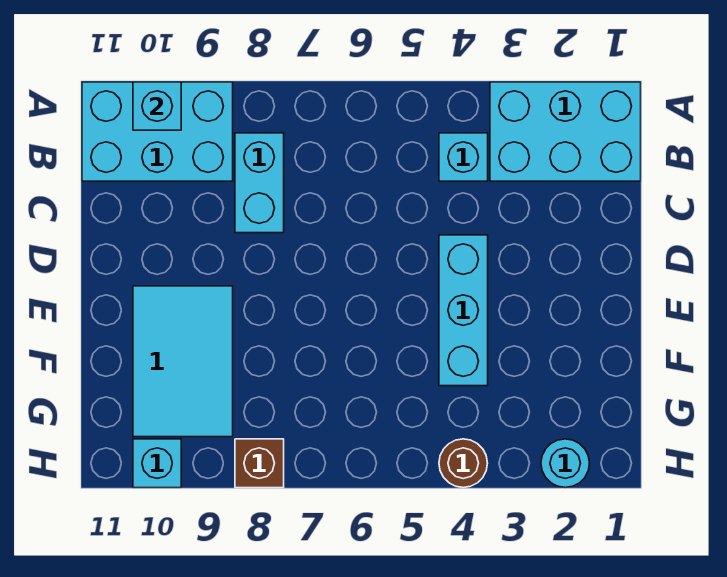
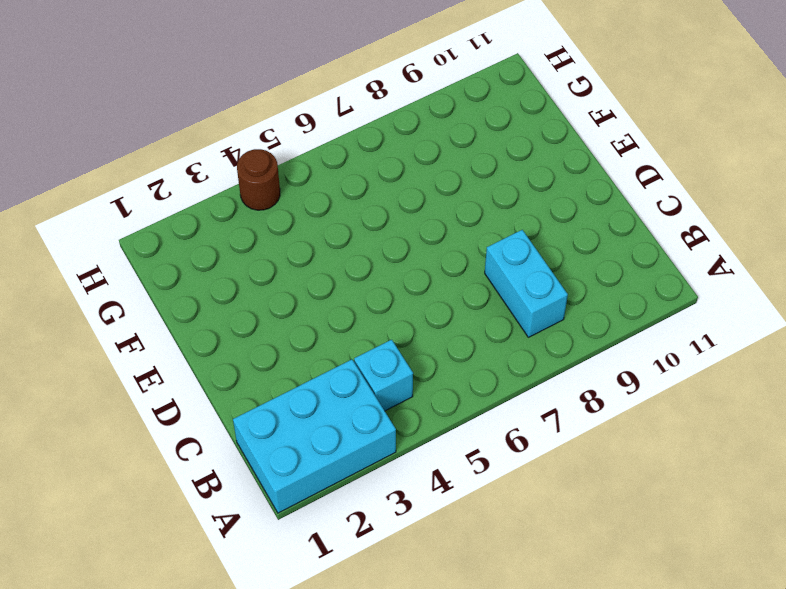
none -> cyan 2x3 brick [82,82,233,181]
none -> cyan 1x3 brick [439,235,488,386]

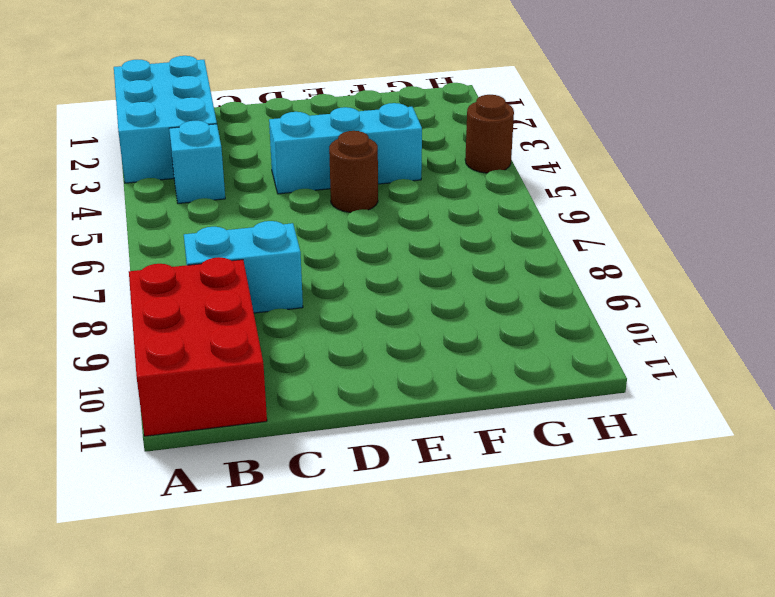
red 2x3 brick [129,257,267,436] -> cyan 2x3 brick [82,82,233,181]
brown 1x1 round brick [329,131,378,212] -> none
none -> cyan 2x3 tile [133,286,233,437]
none -> cyan 1x1 round brick [541,439,590,488]

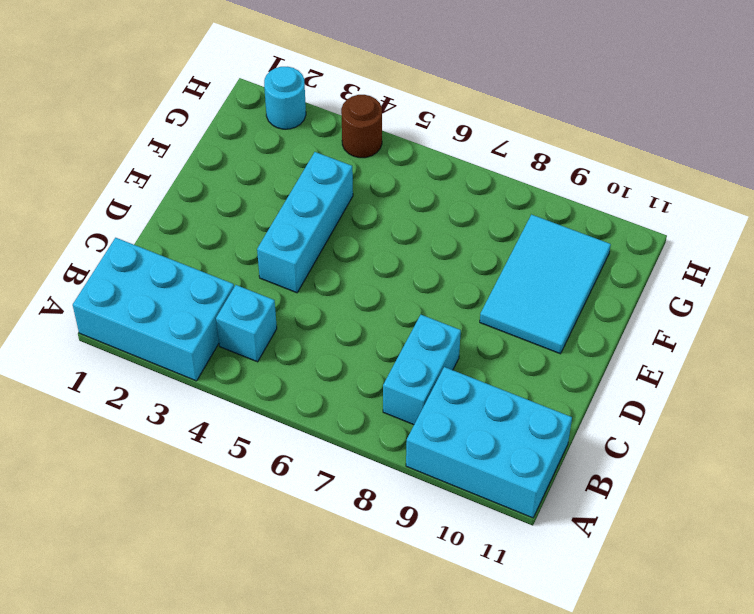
none -> brown 1x1 brick [235,439,284,488]
none -> cyan 1x1 brick [133,439,181,488]

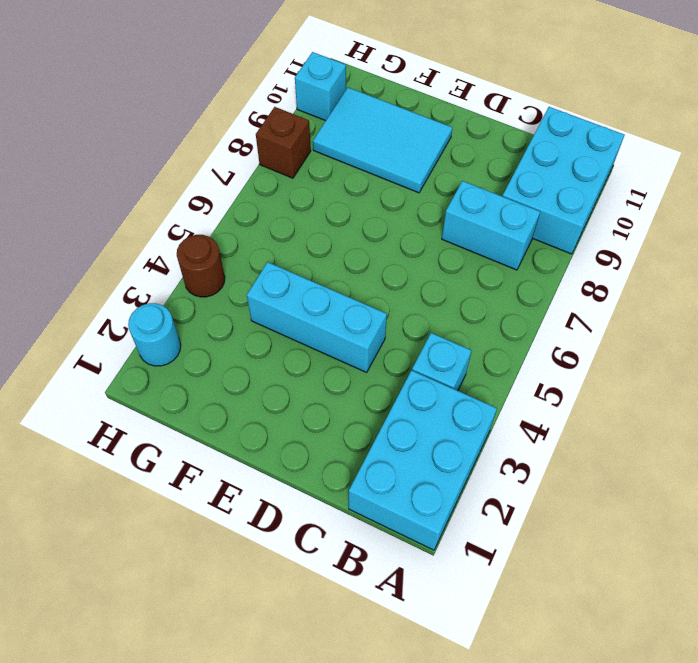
none -> cyan 1x1 brick [133,82,181,130]

